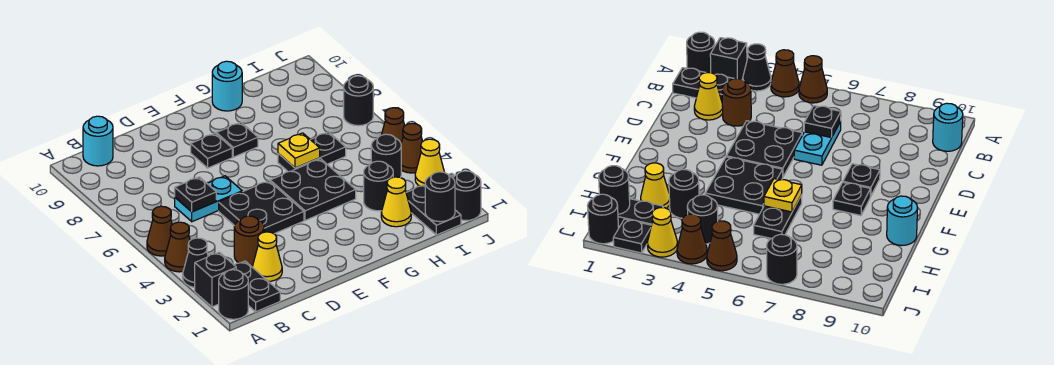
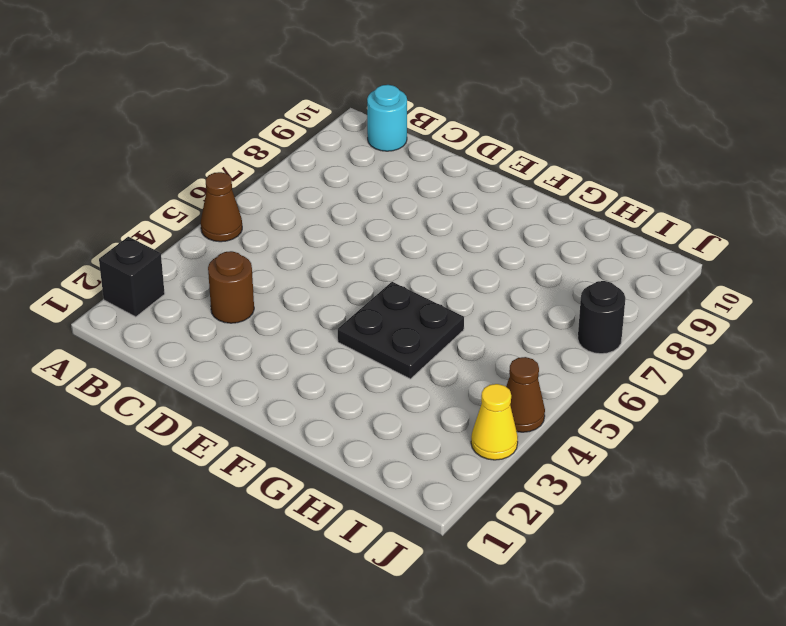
none -> black 1x1 round brick [219,270,248,319]
none -> black 1x1 cone [183,238,208,287]
none -> brown 1x1 cone [165,222,190,272]

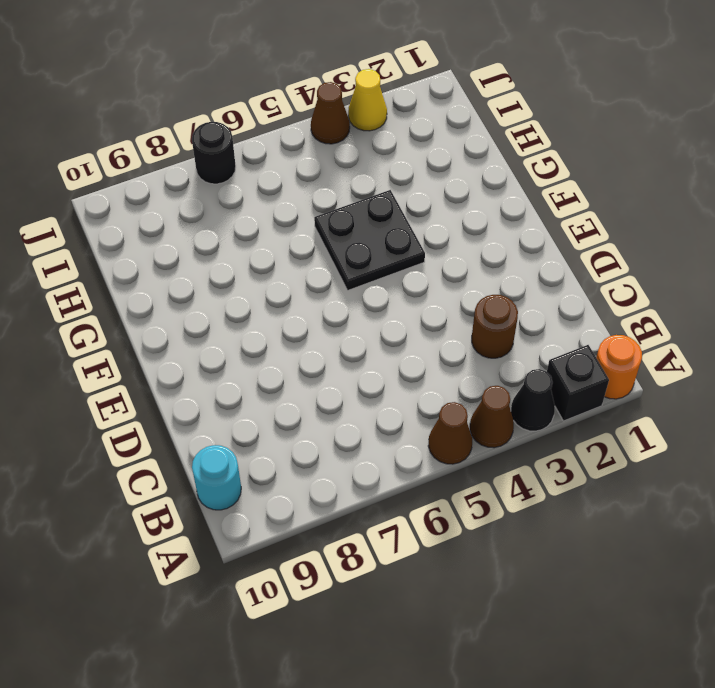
orange 1x1 round brick [596,335,642,399] -> black 1x1 round brick [219,270,248,319]
none -> black 1x2 plate [235,261,280,312]
none -> yellow 1x1 cone [253,232,282,281]
none -> cyan 1x2 plate [175,176,242,222]

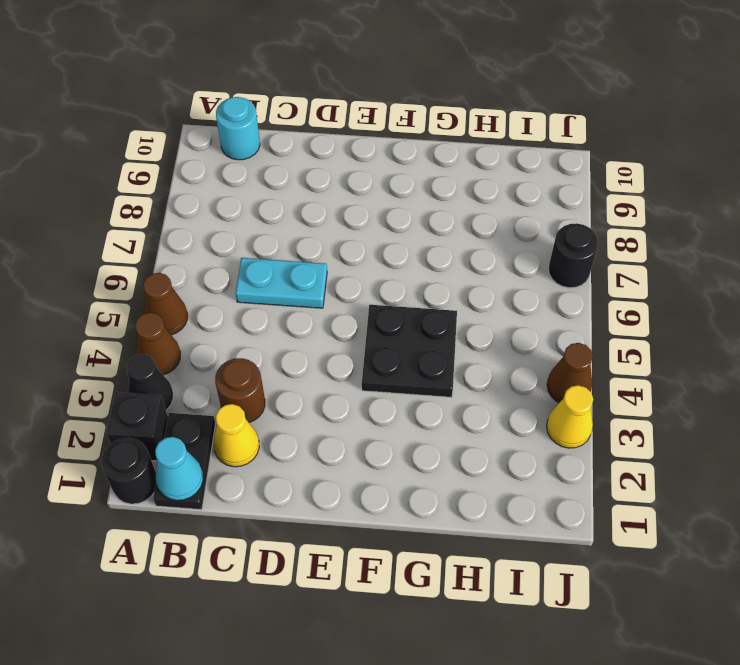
cyan 1x1 cone [155,437,203,500] -> none
none -> black 2x2 plate [219,181,304,234]
none -> black 1x1 plate [191,133,232,168]
none -> black 1x1 plate [216,122,258,157]

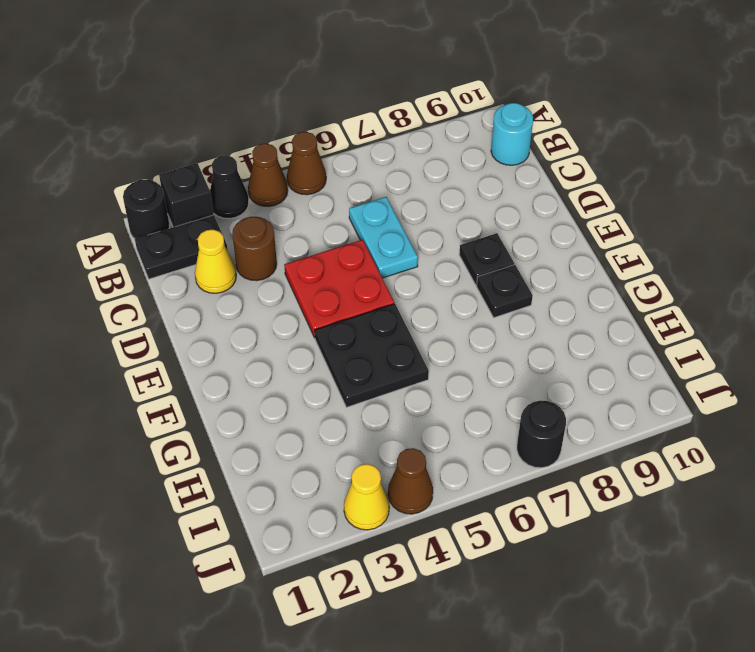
red 2x2 plate [284,240,394,338] -> black 2x2 plate [219,181,304,234]
none -> black 1x2 plate [278,132,346,172]
none -> cyan 1x1 round brick [212,61,242,111]
none -> yellow 1x1 cone [381,177,411,227]

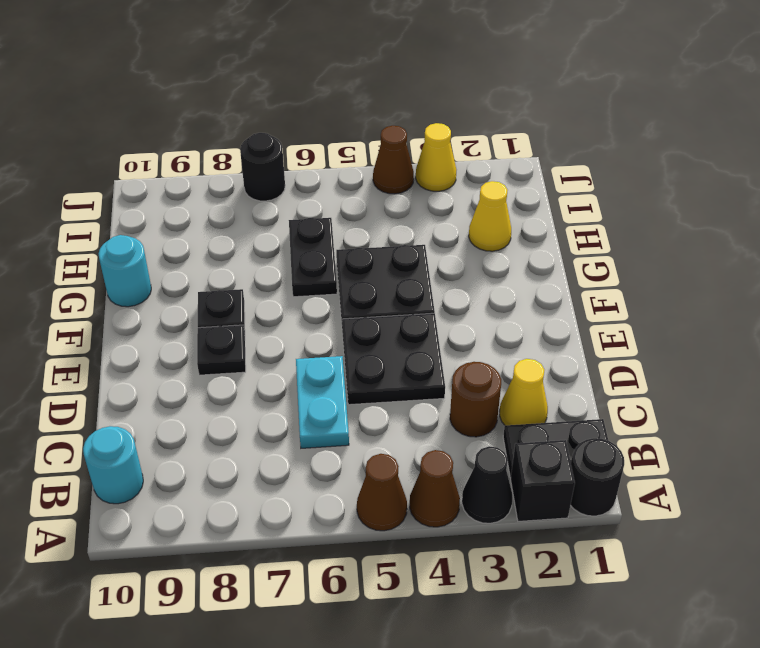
none -> black 1x1 round brick [364,161,393,211]
none -> black 1x2 plate [406,185,461,235]
none -> black 1x1 round brick [371,134,401,177]

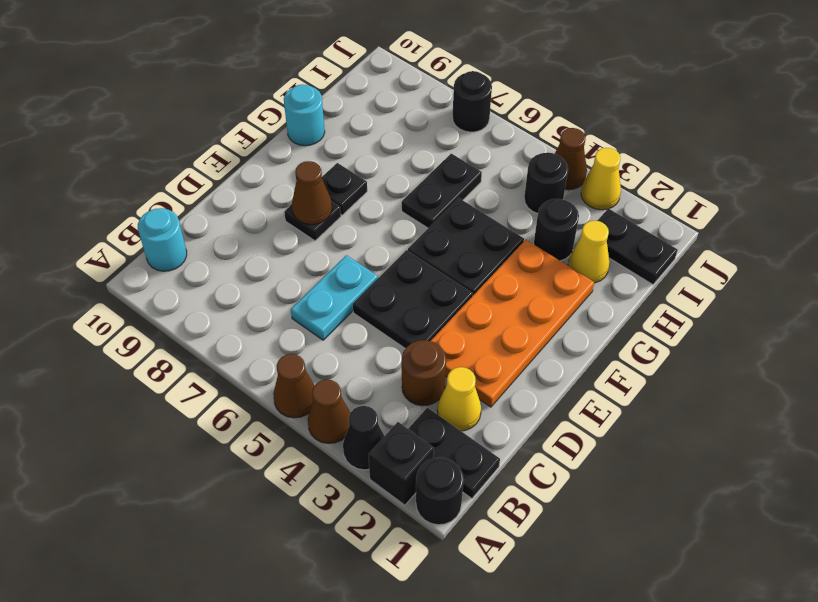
orange 2x4 plate [431,240,594,407] -> none
brown 1x1 cone [292,161,332,224] -> brown 1x1 cone moved to [382,108,405,143]
none -> black 1x1 round brick [453,171,481,221]
none -> black 1x1 plate [613,219,651,253]
none -> black 1x1 plate [175,177,216,212]

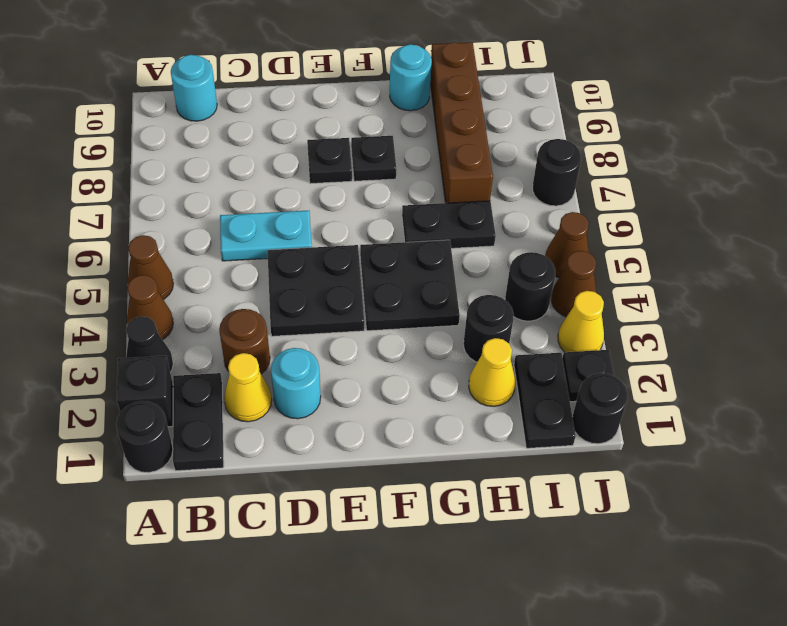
cyan 1x1 round brick [271,348,321,419] -> none
brown 1x4 brick [430,42,493,203] -> none
none -> black 1x1 plate [175,177,216,212]
none -> yellow 1x1 plate [278,133,320,168]
none -> black 1x1 round brick [425,172,455,222]

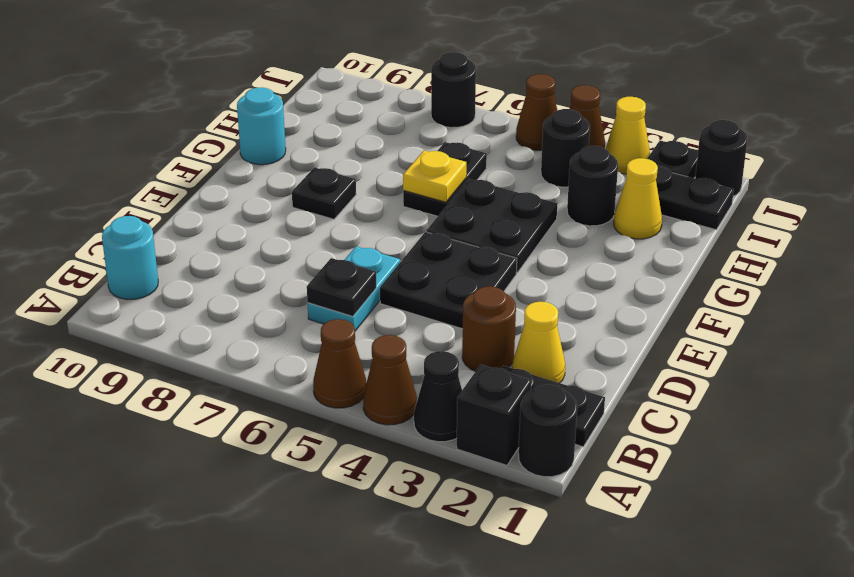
none -> black 1x1 plate [191,133,232,168]
none -> black 1x1 round brick [425,172,455,222]

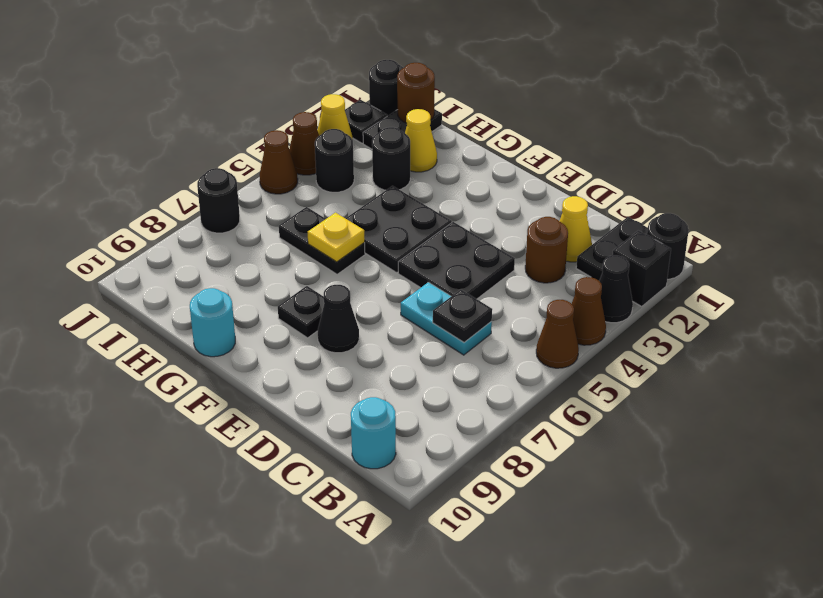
black 1x1 cone [318,285,359,353] -> black 1x1 plate [191,133,232,168]
brown 1x1 round brick [397,63,435,123] -> black 1x1 round brick [425,172,455,222]

